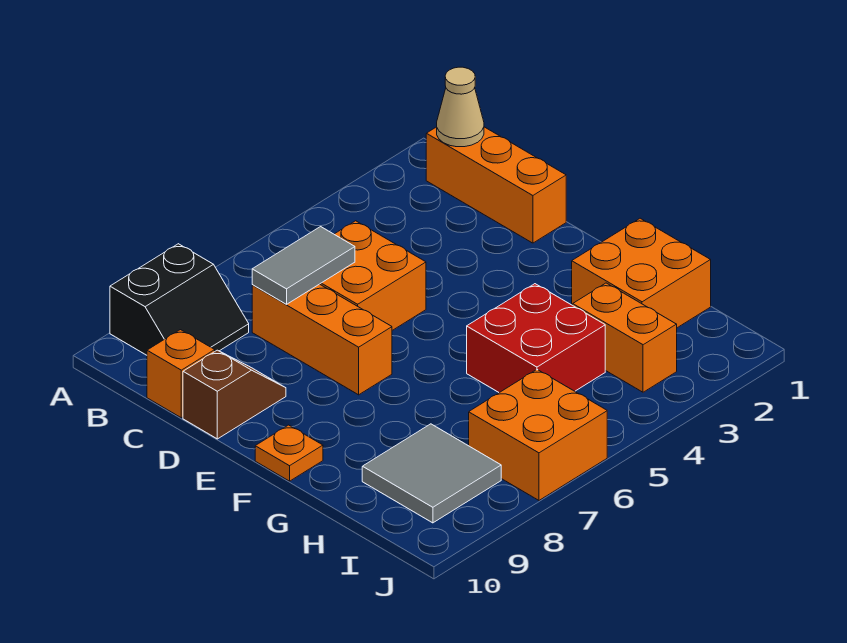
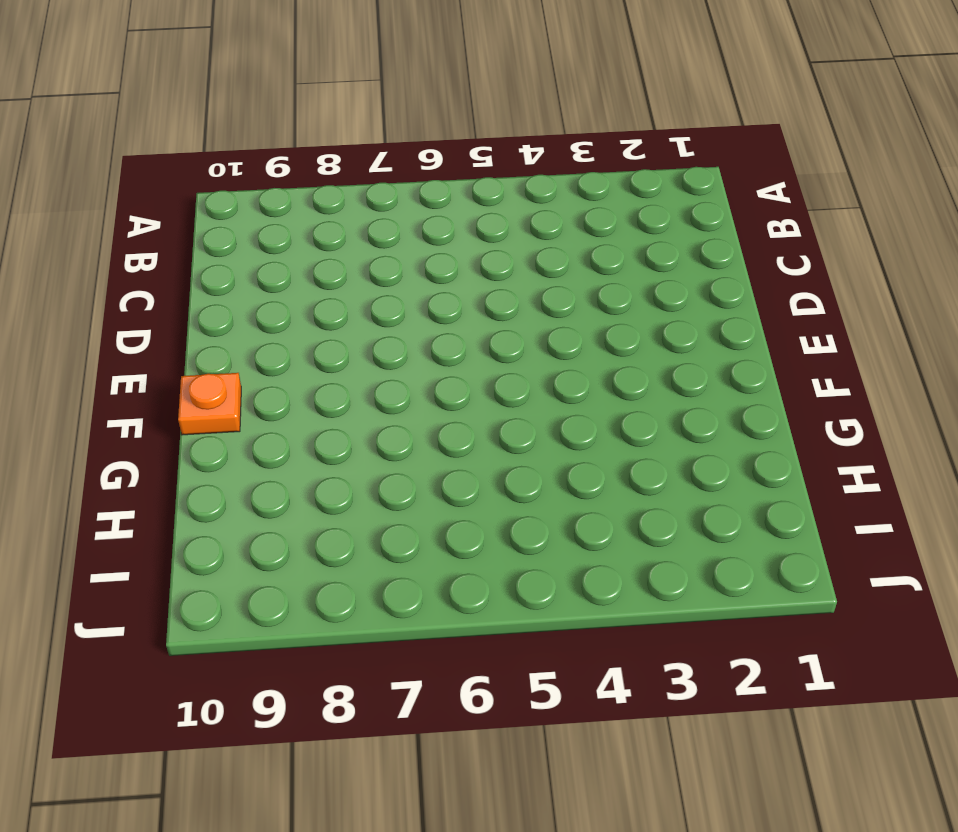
none -> black 2x2 slope [110,244,249,355]
none -> orange 1x3 brick [426,127,566,243]
none -> orange 2x2 brick [320,221,426,330]

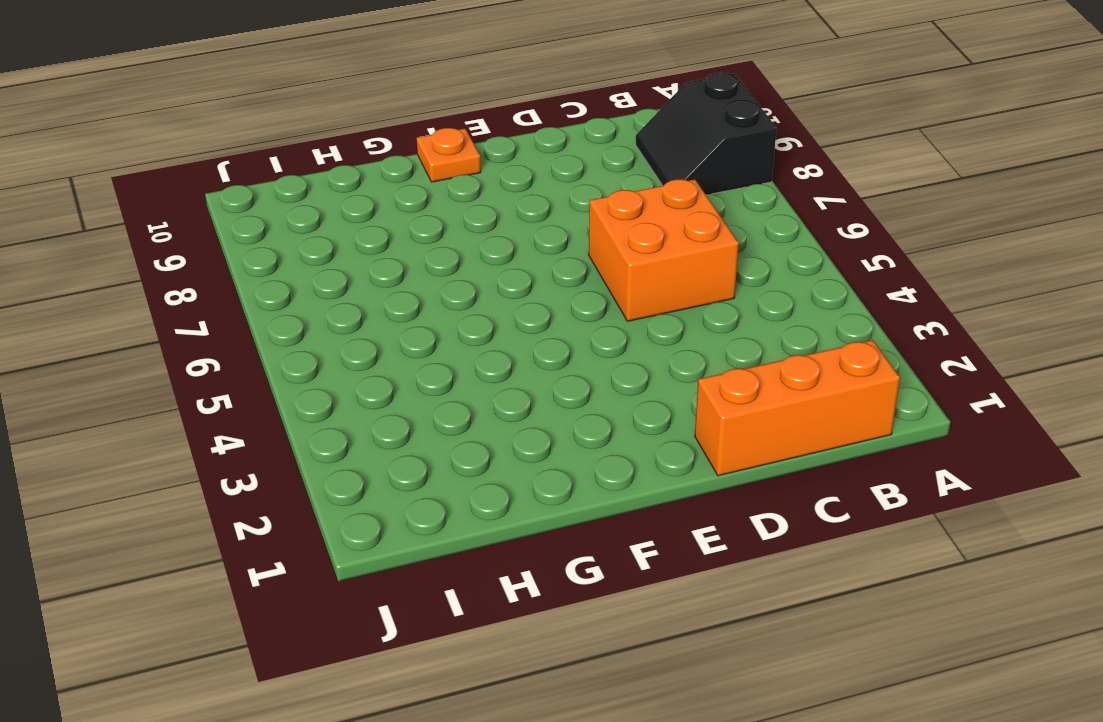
none -> orange 1x3 brick [252,284,392,395]
none -> orange 1x1 brick [147,330,215,418]
none -> brown 1x2 slope [183,350,286,439]

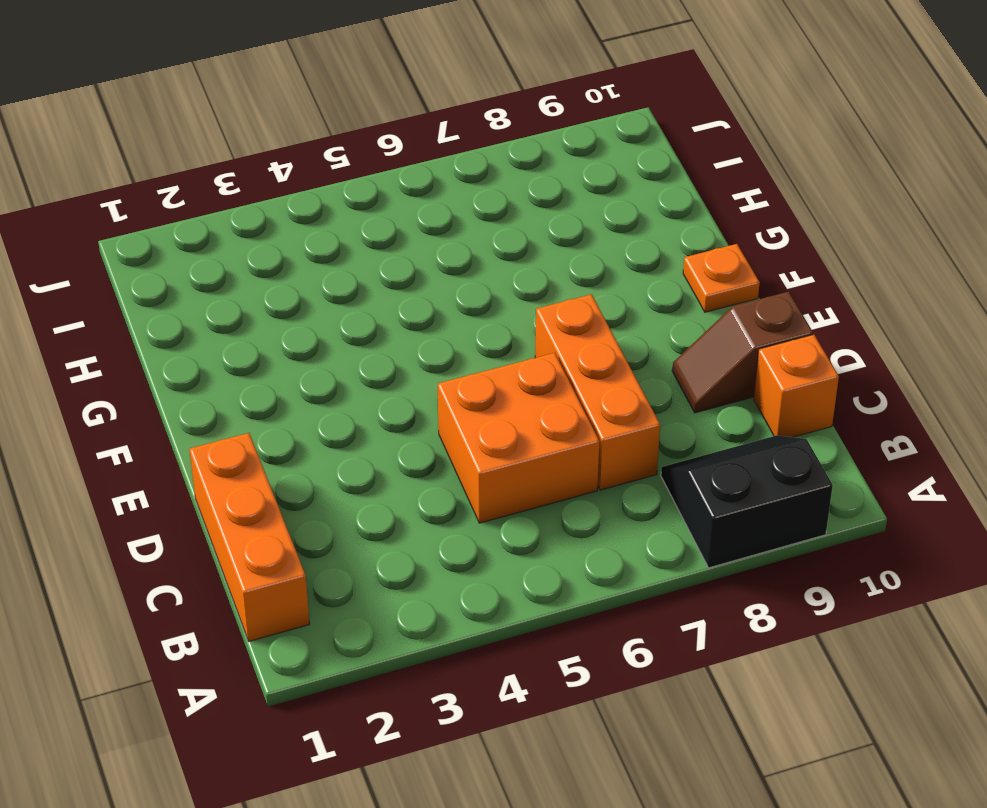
none -> orange 2x2 brick [572,218,711,328]
none -> red 2x2 brick [467,284,605,393]
none -> orange 1x2 brick [573,283,677,392]

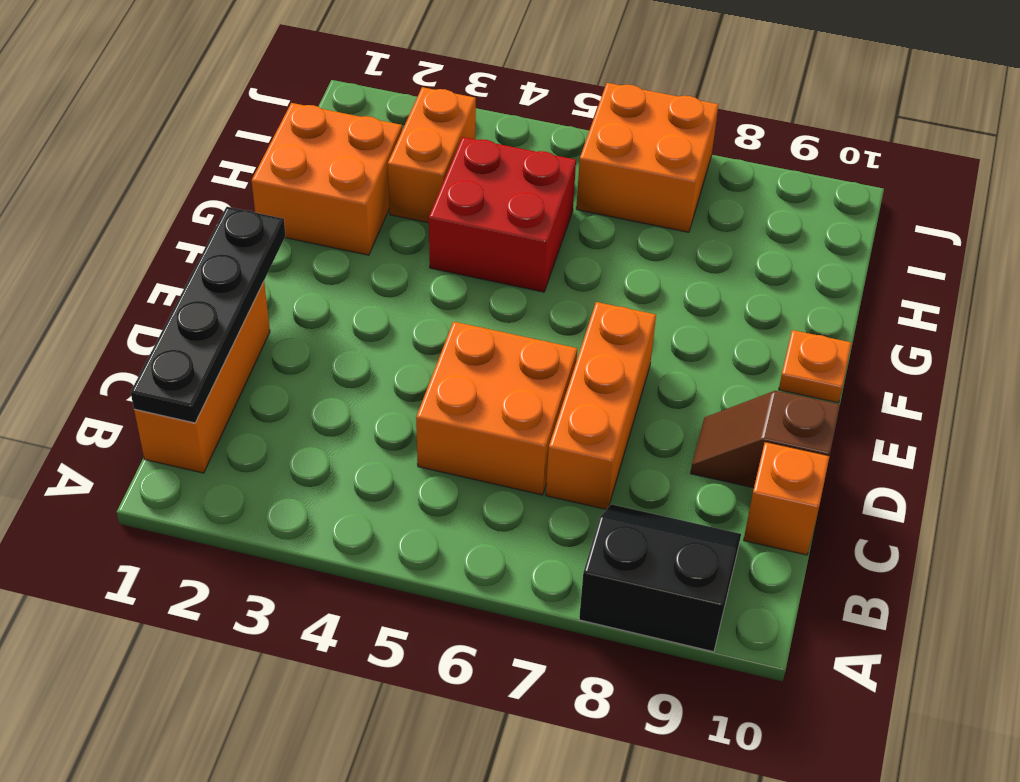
black 1x4 plate [131,207,286,423] -> tan 1x1 cone [437,67,484,147]
none -> grey 2x2 tile [362,424,501,523]
none -> grey 1x2 tile [252,227,355,304]

